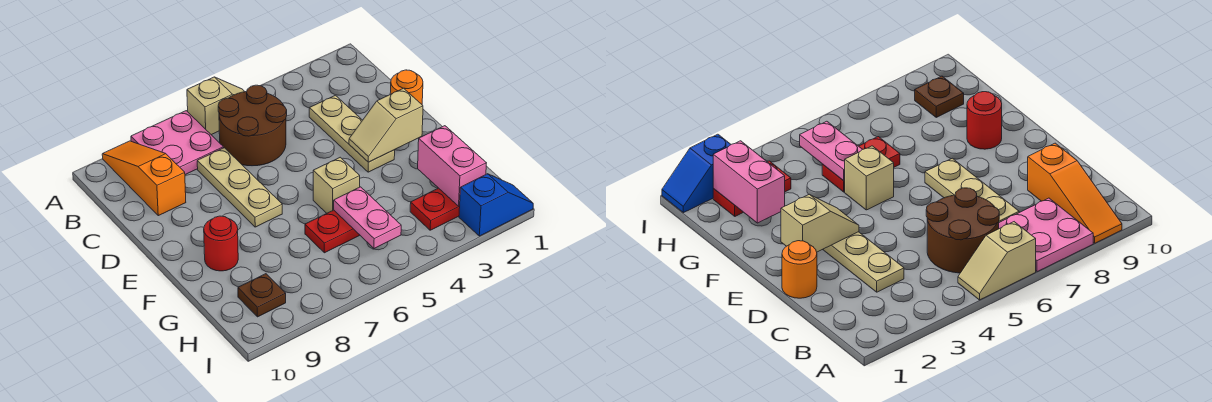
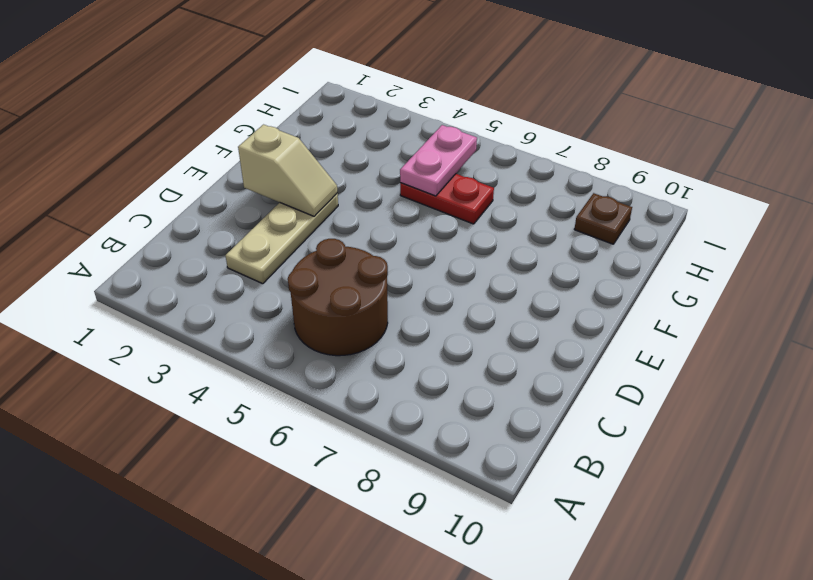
none -> tan 1x2 slope [187,77,245,135]
none -> pink 2x2 plate [131,111,223,175]
none -> orange 1x3 slope [102,141,186,216]

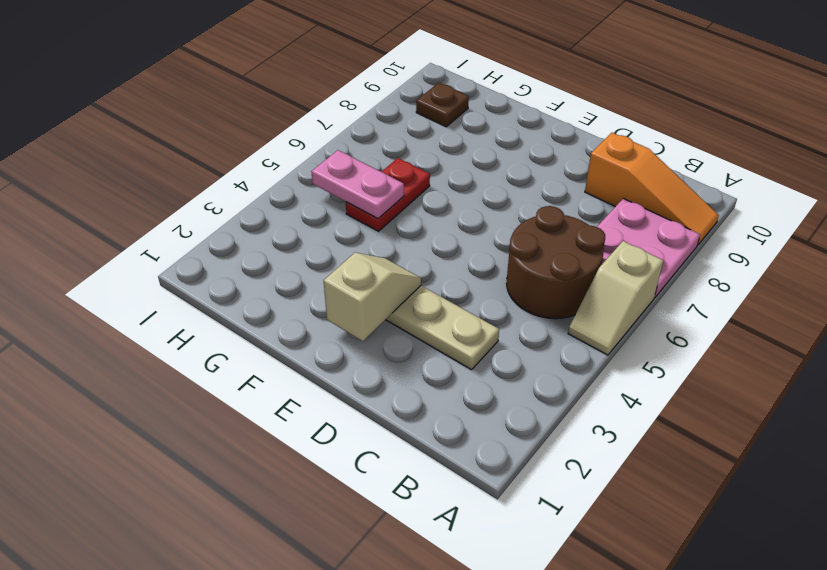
none -> tan 1x3 plate [197,148,282,227]
none -> orange 1x1 round brick [390,70,423,104]
none -> tan 1x1 brick [313,157,360,213]

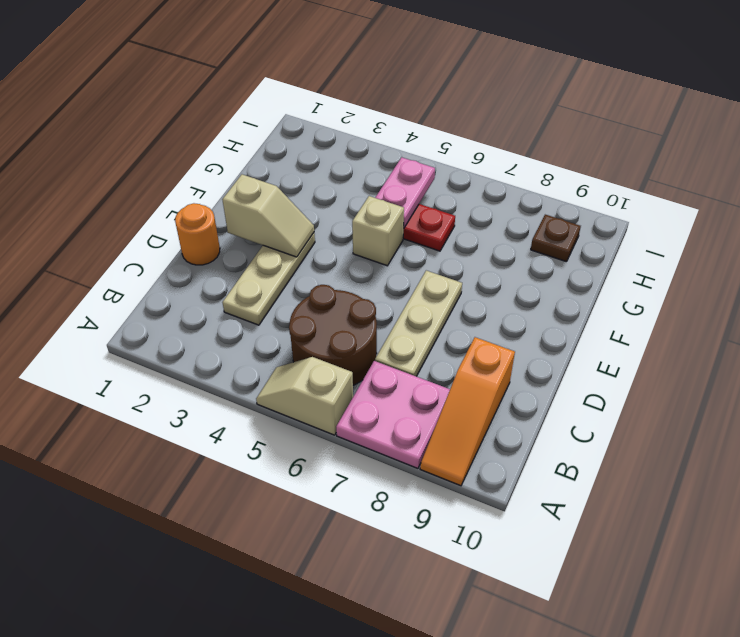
none -> red 1x1 round brick [204,216,238,271]
none -> red 1x2 plate [410,188,460,230]
none -> blue 1x2 slope [459,174,533,236]

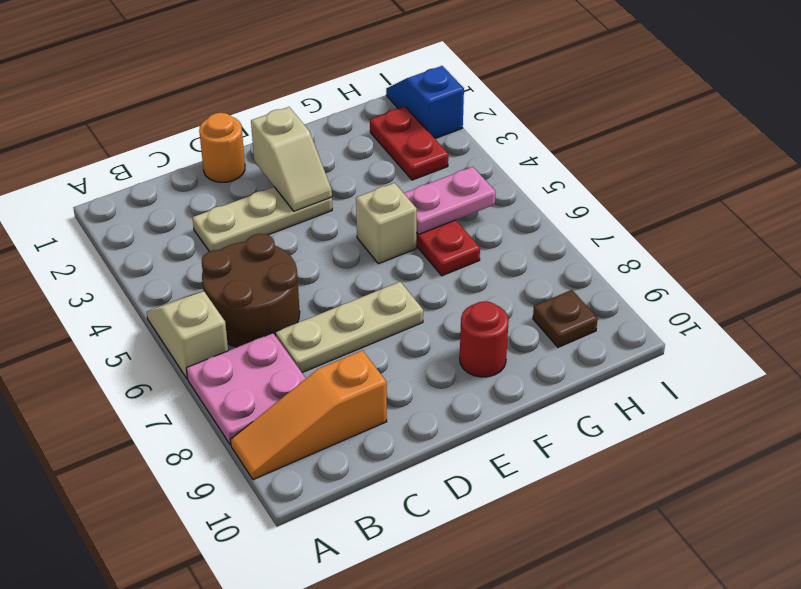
none -> pink 1x2 brick [418,126,486,206]

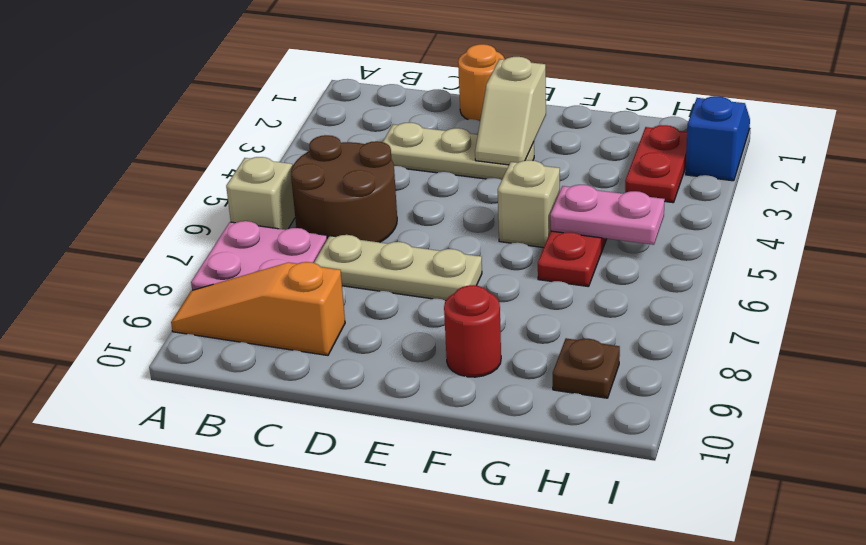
none -> pink 1x2 brick [418,126,486,206]

